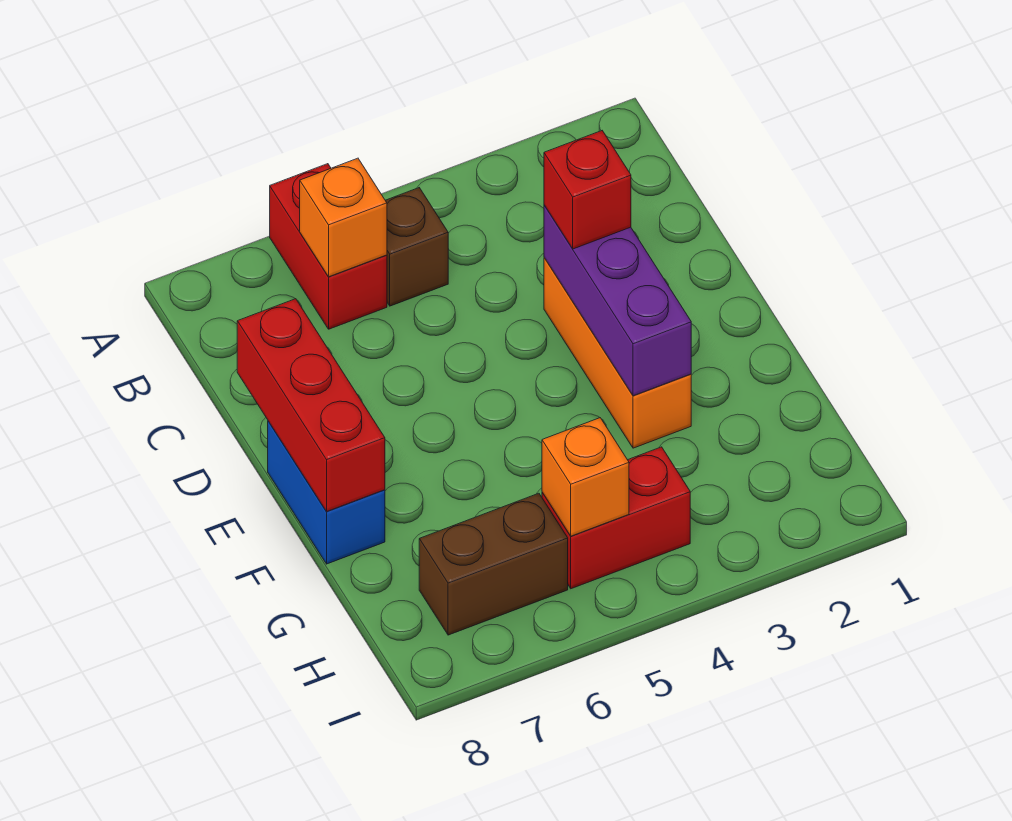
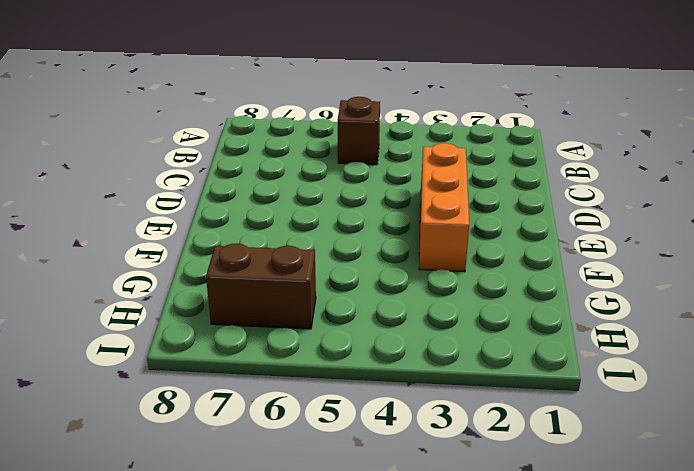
none -> red 1x2 brick [270,164,387,329]
none -> blue 1x2 brick [268,421,385,564]

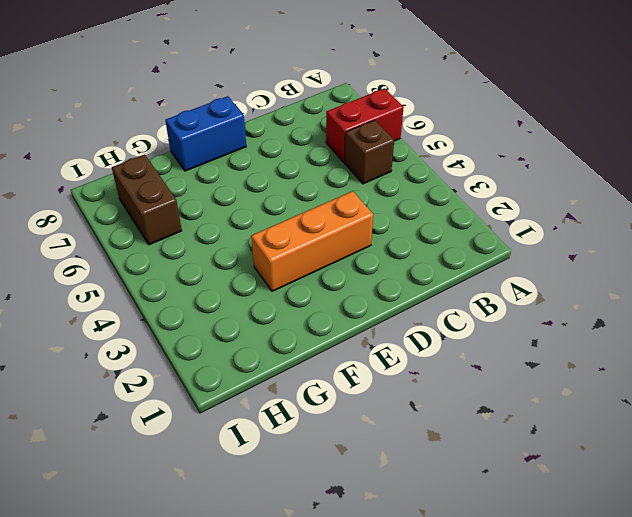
none -> red 1x2 brick [542,447,690,589]
none -> orange 1x1 brick [300,158,387,277]

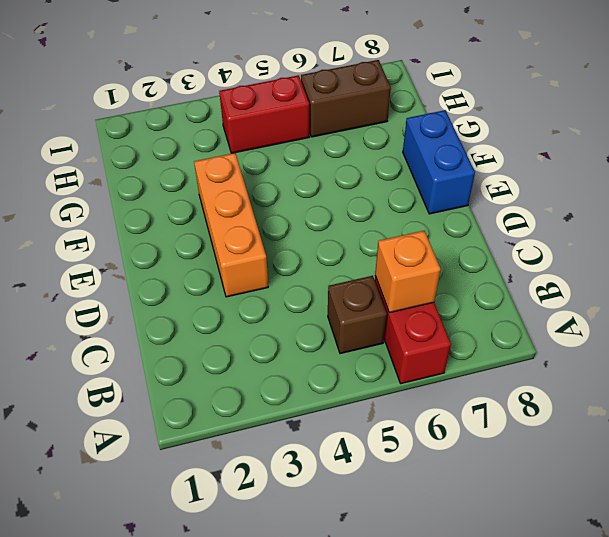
none -> purple 1x3 brick [544,205,691,396]
none -> red 1x3 brick [237,299,385,512]

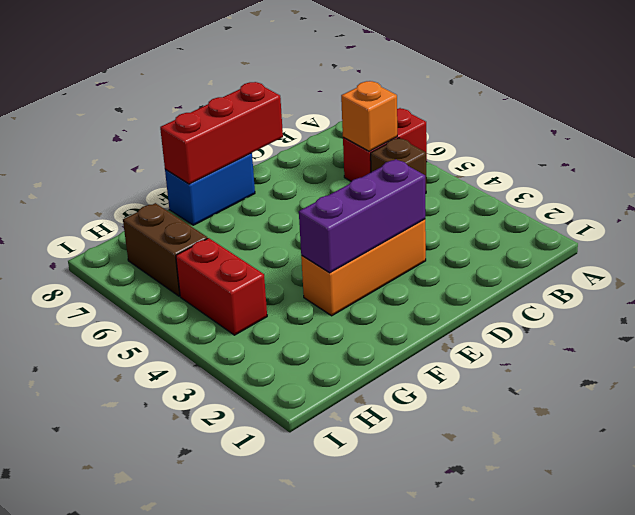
none -> orange 1x1 brick [542,418,629,536]
none -> red 1x1 brick [544,131,631,249]

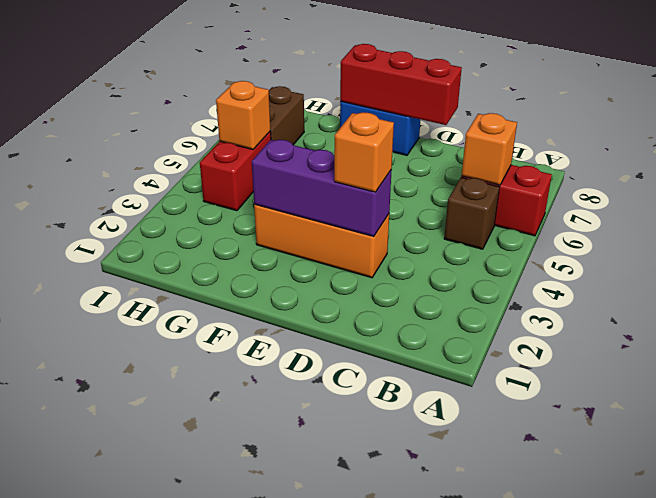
orange 1x1 brick [334,112,394,192] -> red 1x1 brick [544,131,631,249]

